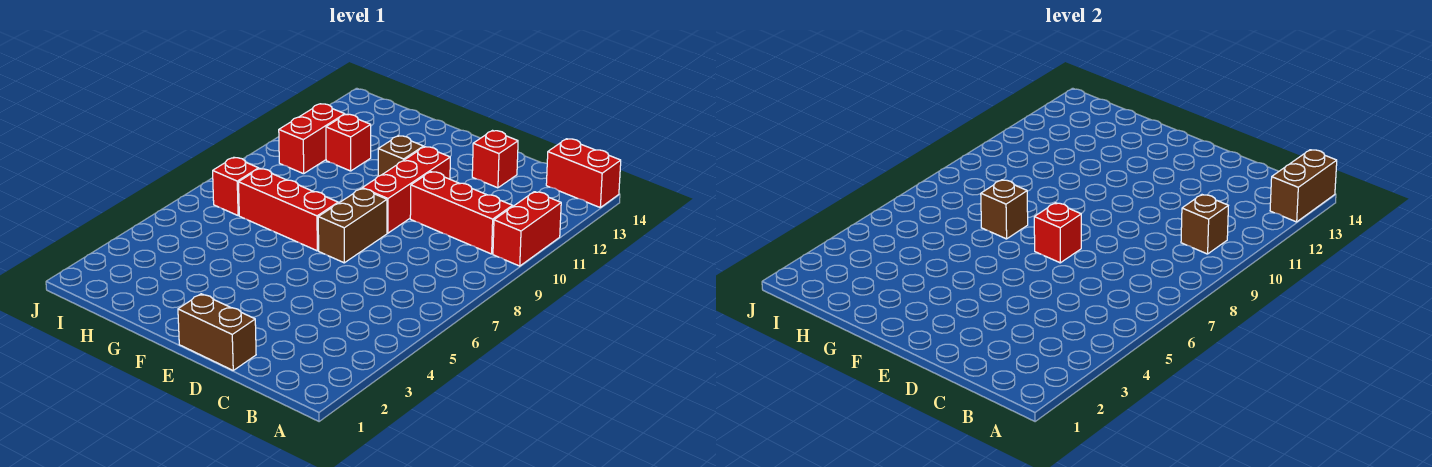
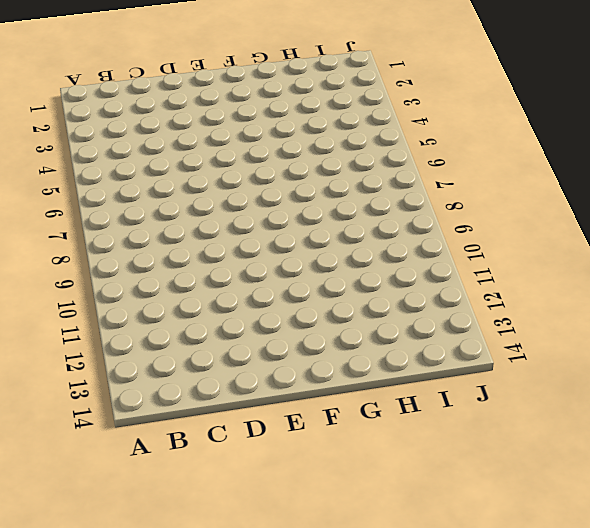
none -> red 1x2 brick [493,192,561,266]
none -> red 1x2 brick [546,139,621,207]
none -> red 1x3 brick [410,172,512,254]

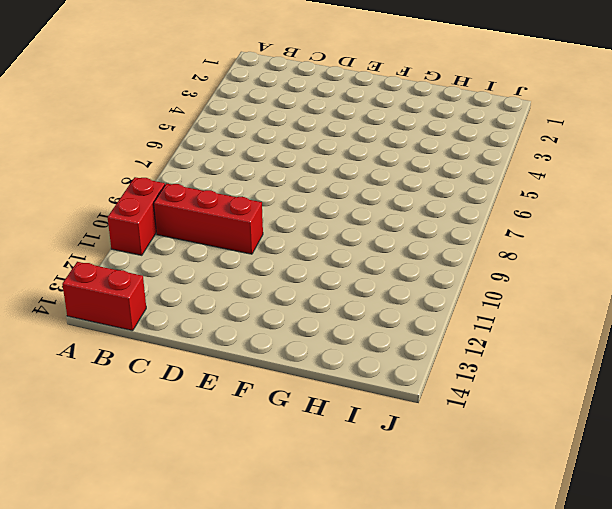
none -> brown 1x2 brick [178,294,256,370]
none -> red 1x1 brick [472,131,518,188]
none -> brown 1x2 brick [318,188,387,263]

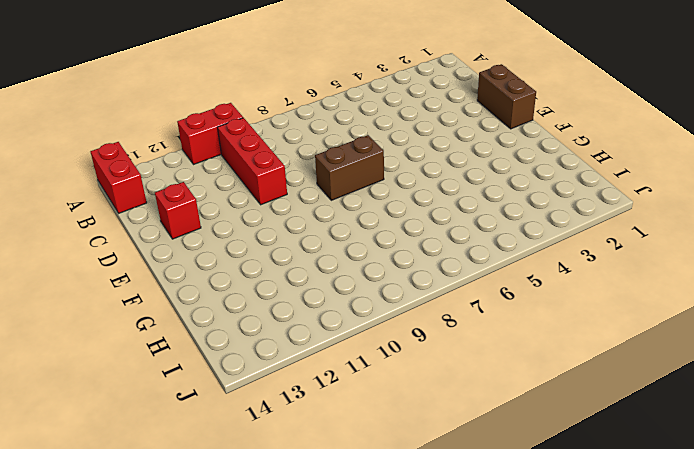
none -> red 1x3 brick [362,147,450,233]
none -> red 1x3 brick [239,169,338,251]
none -> brown 1x1 brick [378,136,424,176]

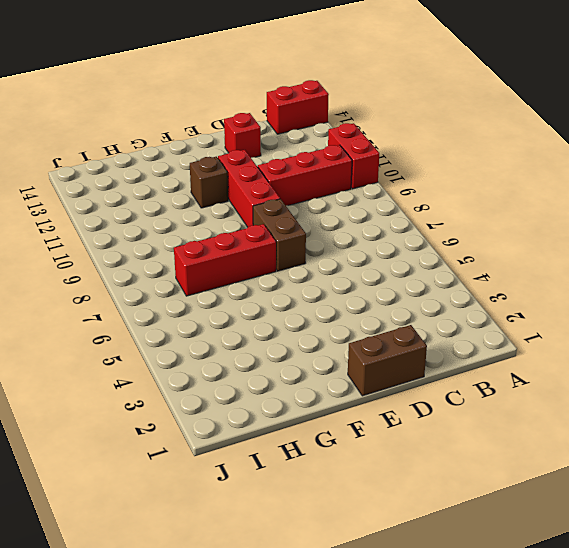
none -> red 1x1 brick [326,114,371,171]
none -> red 1x1 brick [213,157,259,216]
none -> red 1x2 brick [279,104,345,174]

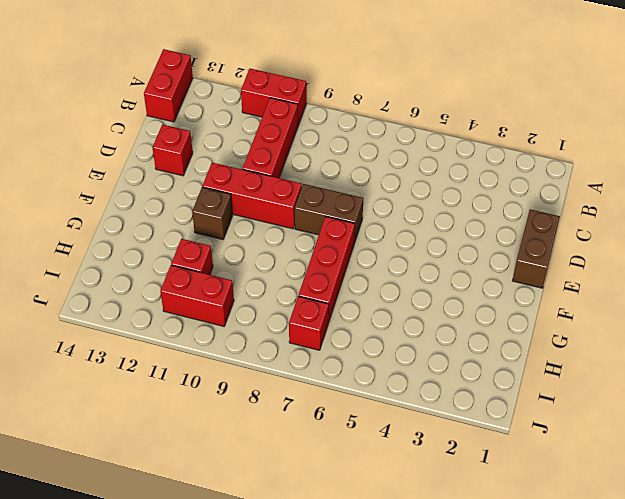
none -> brown 1x2 brick [1270,150,1337,222]
none -> brown 1x1 brick [1181,195,1228,254]
none -> red 1x1 brick [1034,203,1081,263]

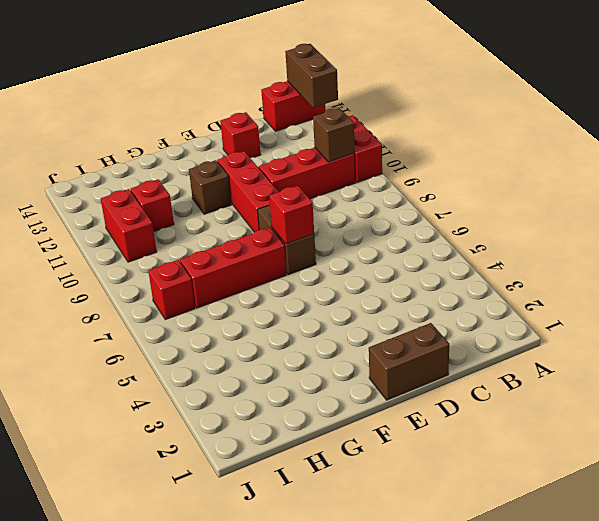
none -> brown 1x1 brick [981,180,1028,239]

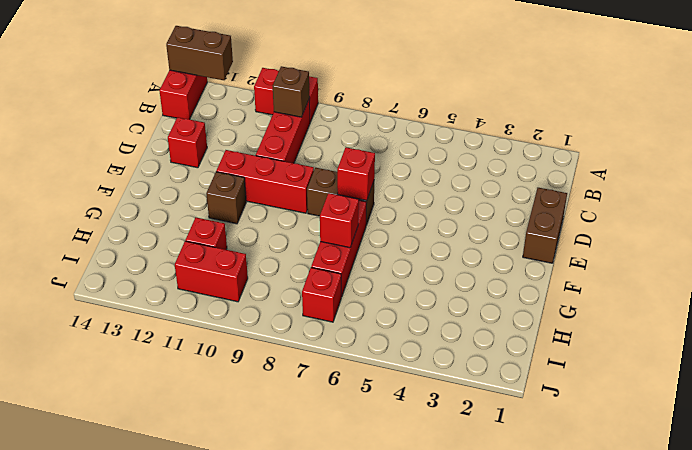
red 1x1 brick [320,193,359,248] -> brown 1x1 brick [981,180,1028,239]

